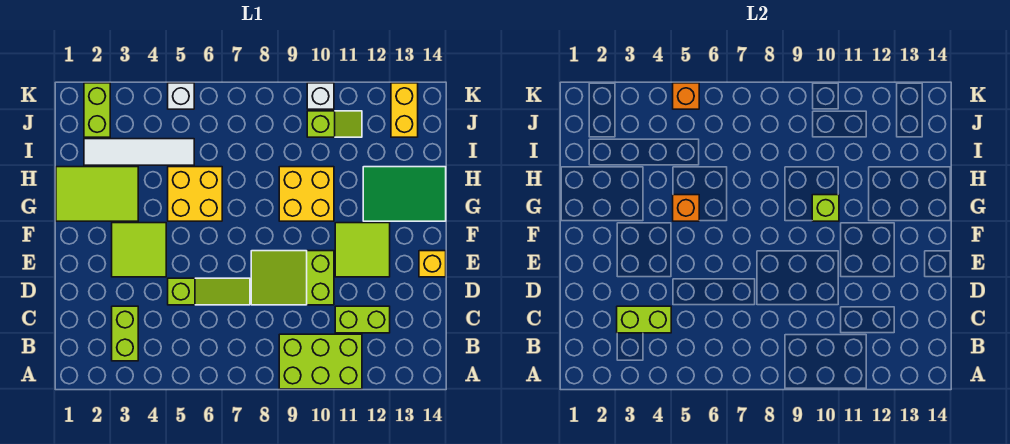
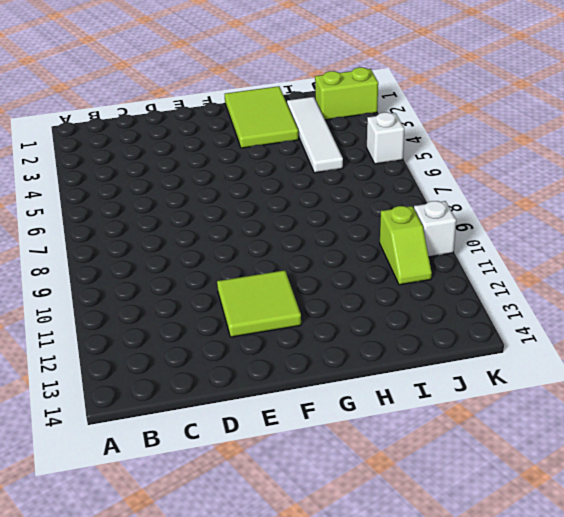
none -> lime 2x3 brick [279,334,362,389]
none -> lime 1x2 brick [112,306,138,361]
none -> lime 1x2 brick [335,306,390,333]

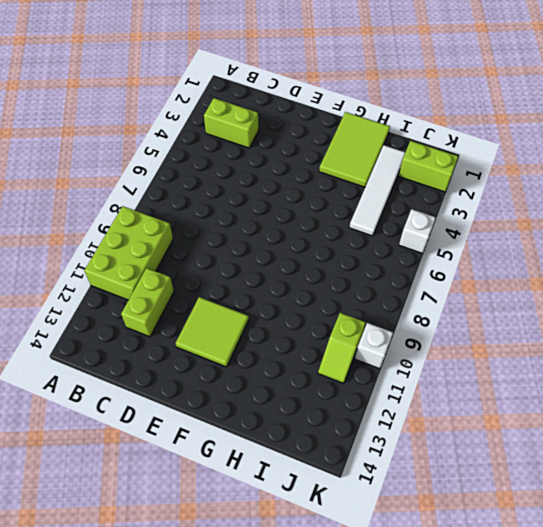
none -> lime 1x3 slope [168,278,250,305]
none -> lime 2x3 slope [251,251,334,305]
none -> lime 2x2 tile [112,223,166,277]

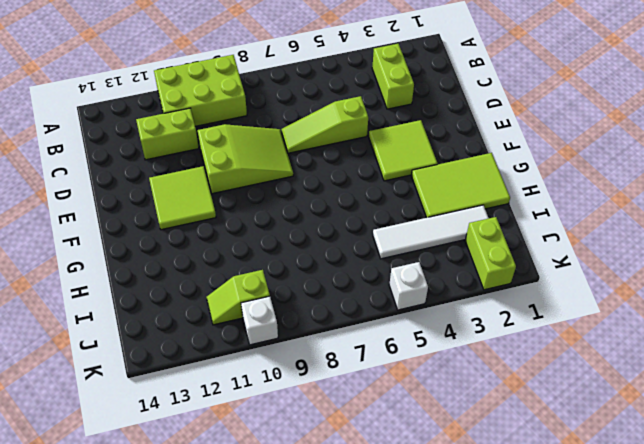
none -> yellow 1x1 brick [419,251,446,277]
none -> yellow 2x2 brick [168,167,222,221]
none -> yellow 2x2 brick [279,167,334,221]

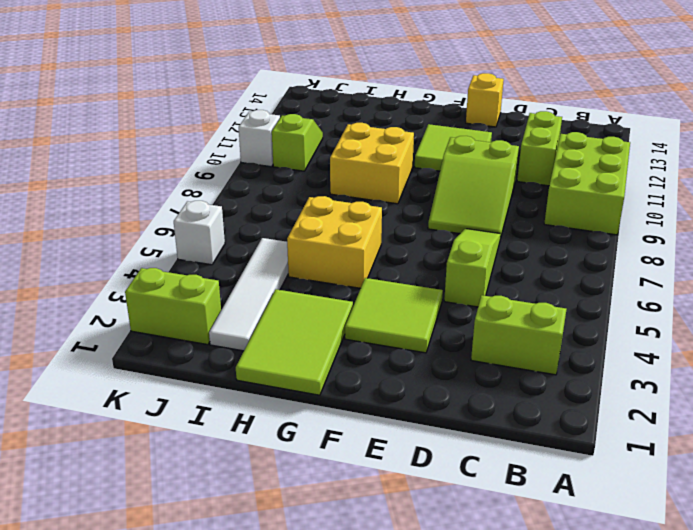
none -> green 2x3 tile [363,167,446,221]
none -> yellow 1x2 brick [391,83,418,137]
none -> lime 1x2 brick [617,306,671,333]

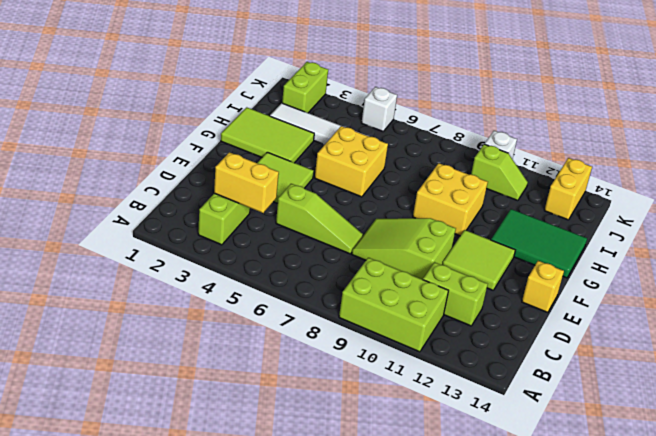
yellow 1x2 brick [214,152,279,213] -> lime 1x2 brick [617,306,671,333]
none -> orange 1x1 brick [673,195,699,221]
none -> lime 1x1 brick [812,195,839,221]
none -> orange 1x1 brick [673,83,699,109]

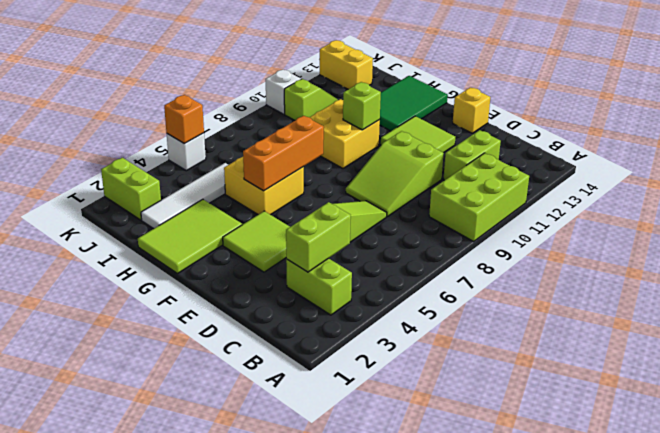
orange 1x3 brick [243,116,324,191] -> orange 1x1 brick [673,195,699,221]

